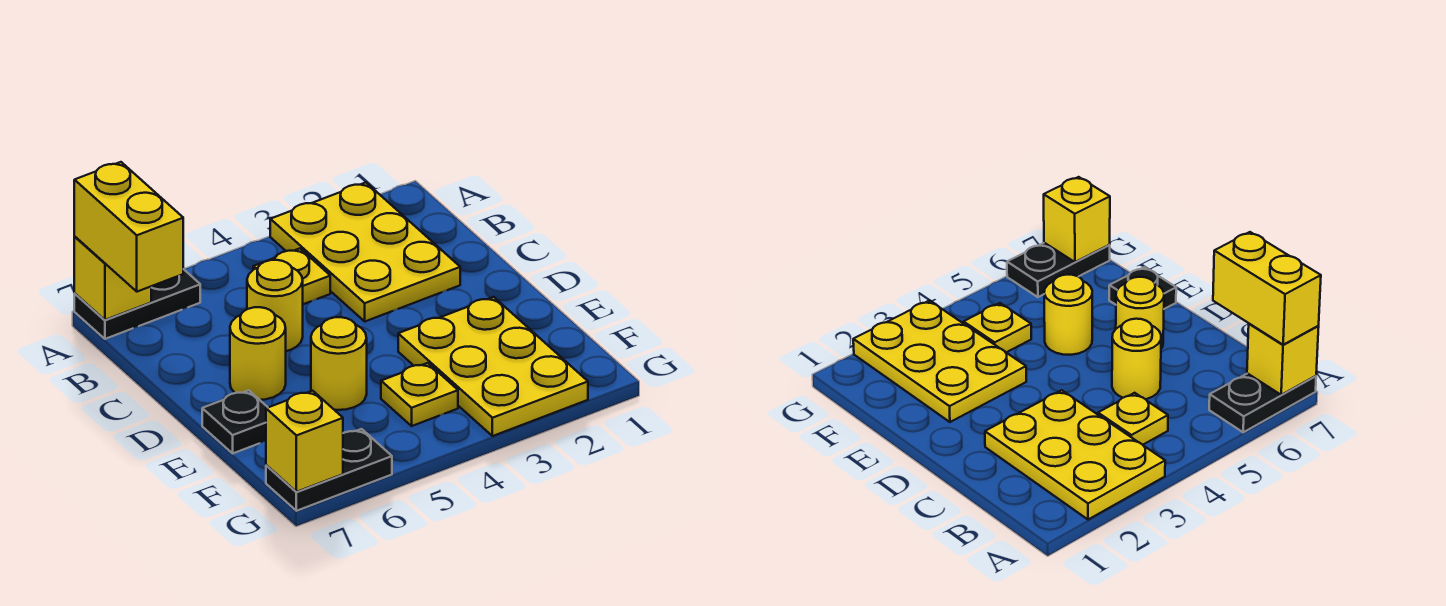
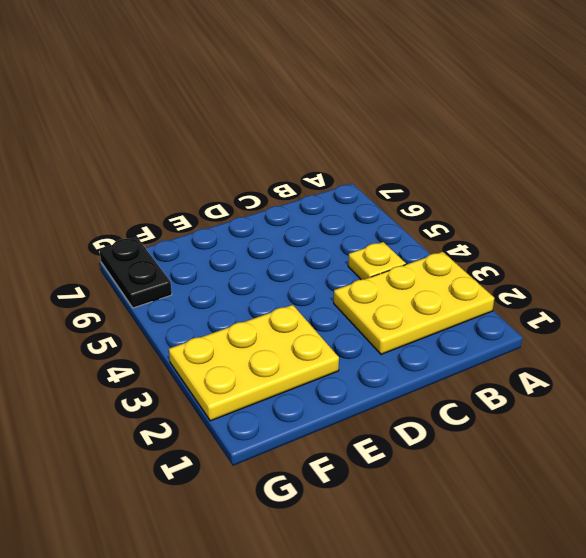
none -> black 1x2 plate [74,269,200,339]
none -> yellow 1x1 round brick [247,260,303,351]
none -> yellow 1x1 round brick [230,307,286,400]

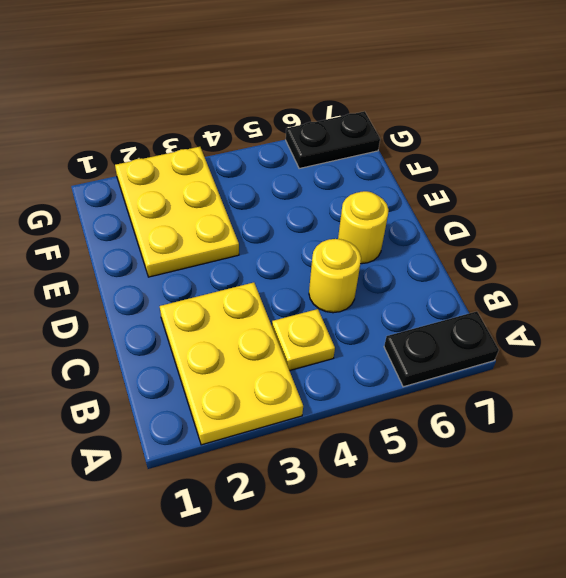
none -> yellow 1x1 round brick [311,317,367,410]
none -> black 1x1 plate [202,390,268,453]
none -> yellow 1x1 plate [381,363,458,426]

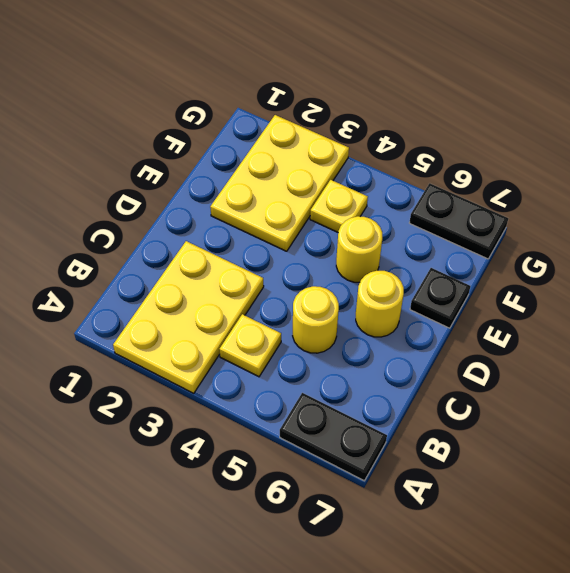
none -> yellow 1x1 brick [74,237,151,320]
none -> yellow 1x1 brick [266,391,343,492]
none -> yellow 1x2 brick [74,162,183,292]

